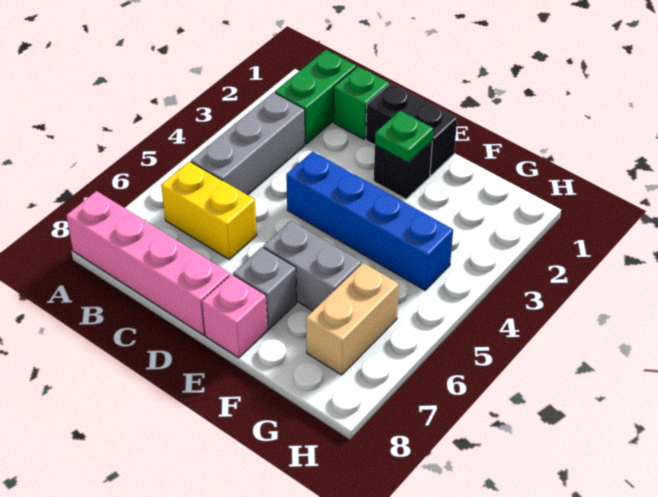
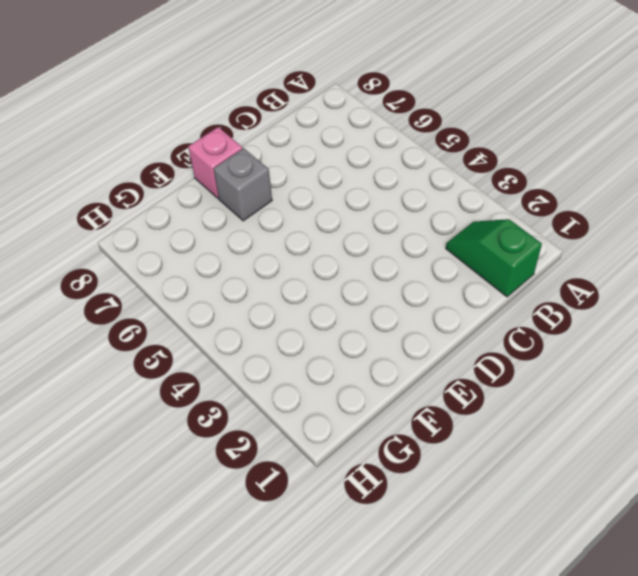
green 1x2 slope [446,219,542,297] -> green 1x2 brick [275,50,356,144]
none -> pink 1x4 brick [66,191,230,335]
none -> grey 1x3 brick [191,92,305,195]
none -> yellow 1x2 brick [161,161,257,259]

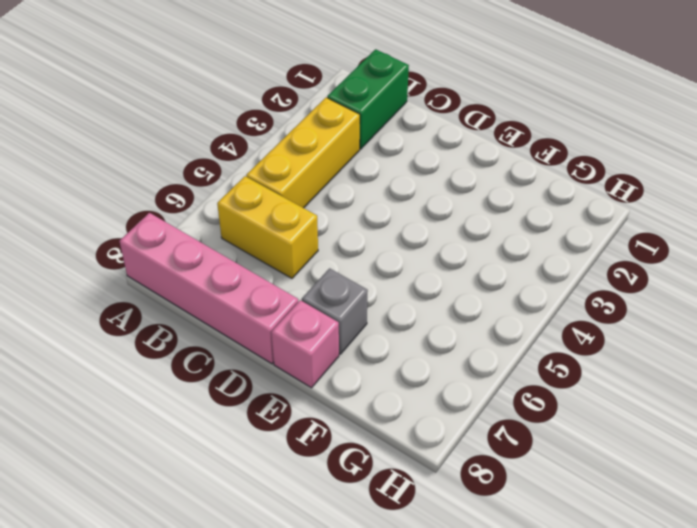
yellow 1x3 brick [246,97,360,208] -> grey 1x3 brick [191,92,305,195]
none -> green 1x1 brick [334,66,389,139]
none -> black 1x2 brick [366,83,457,175]
none -> blue 1x4 brick [286,151,453,290]

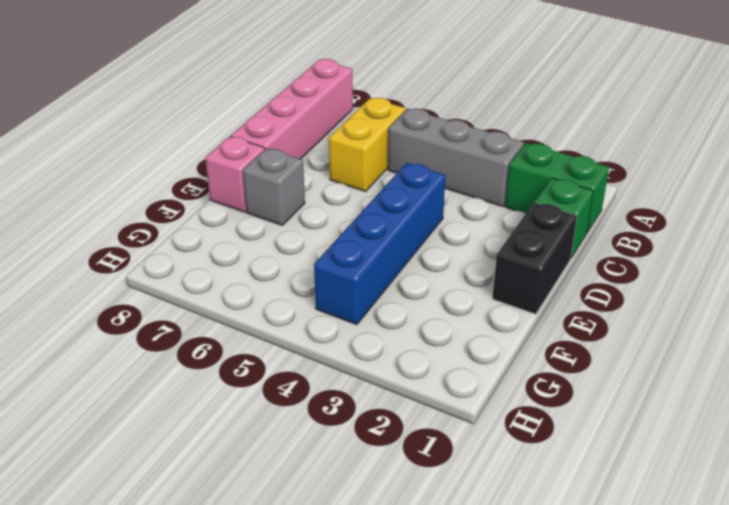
none -> black 1x1 brick [374,141,432,199]
none -> grey 1x2 brick [263,221,361,311]
none -> tan 1x2 brick [306,263,399,375]

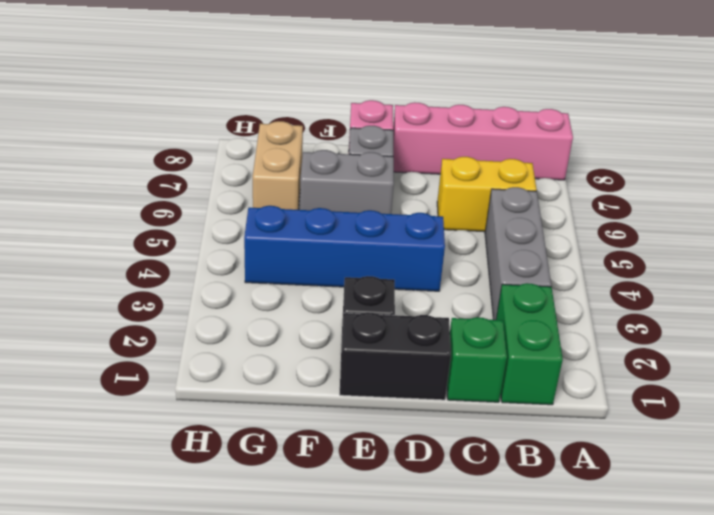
none -> green 1x1 plate [375,111,433,163]

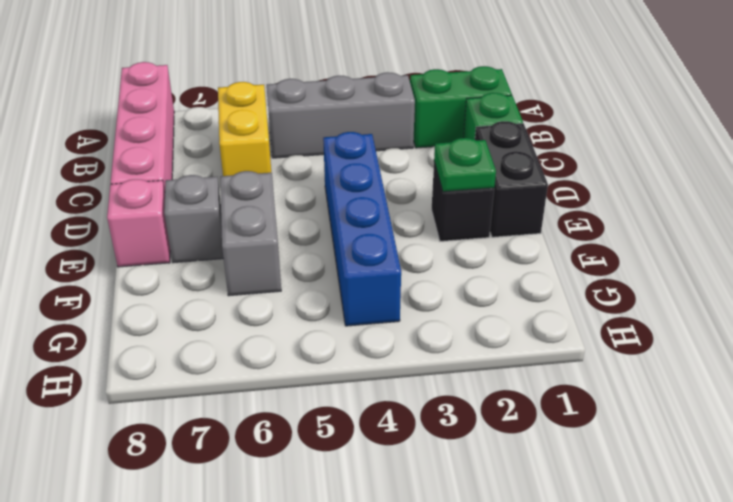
none -> tan 1x2 brick [306,263,399,375]

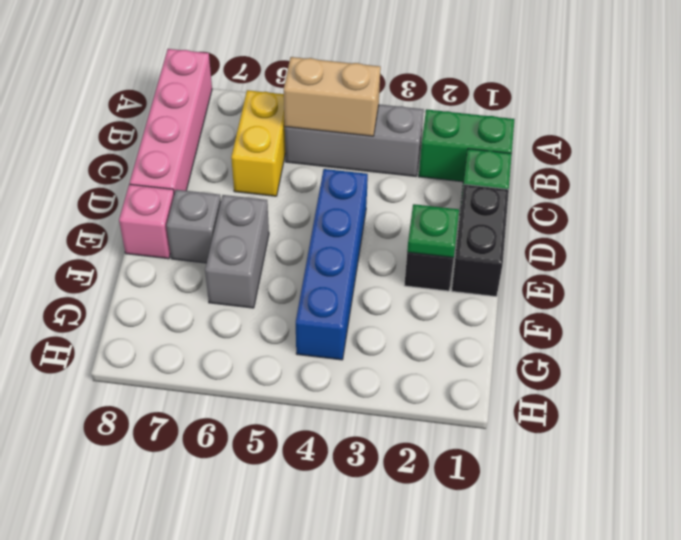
tan 1x2 brick [284,57,381,136] -> tan 1x2 brick moved to [306,263,399,375]

